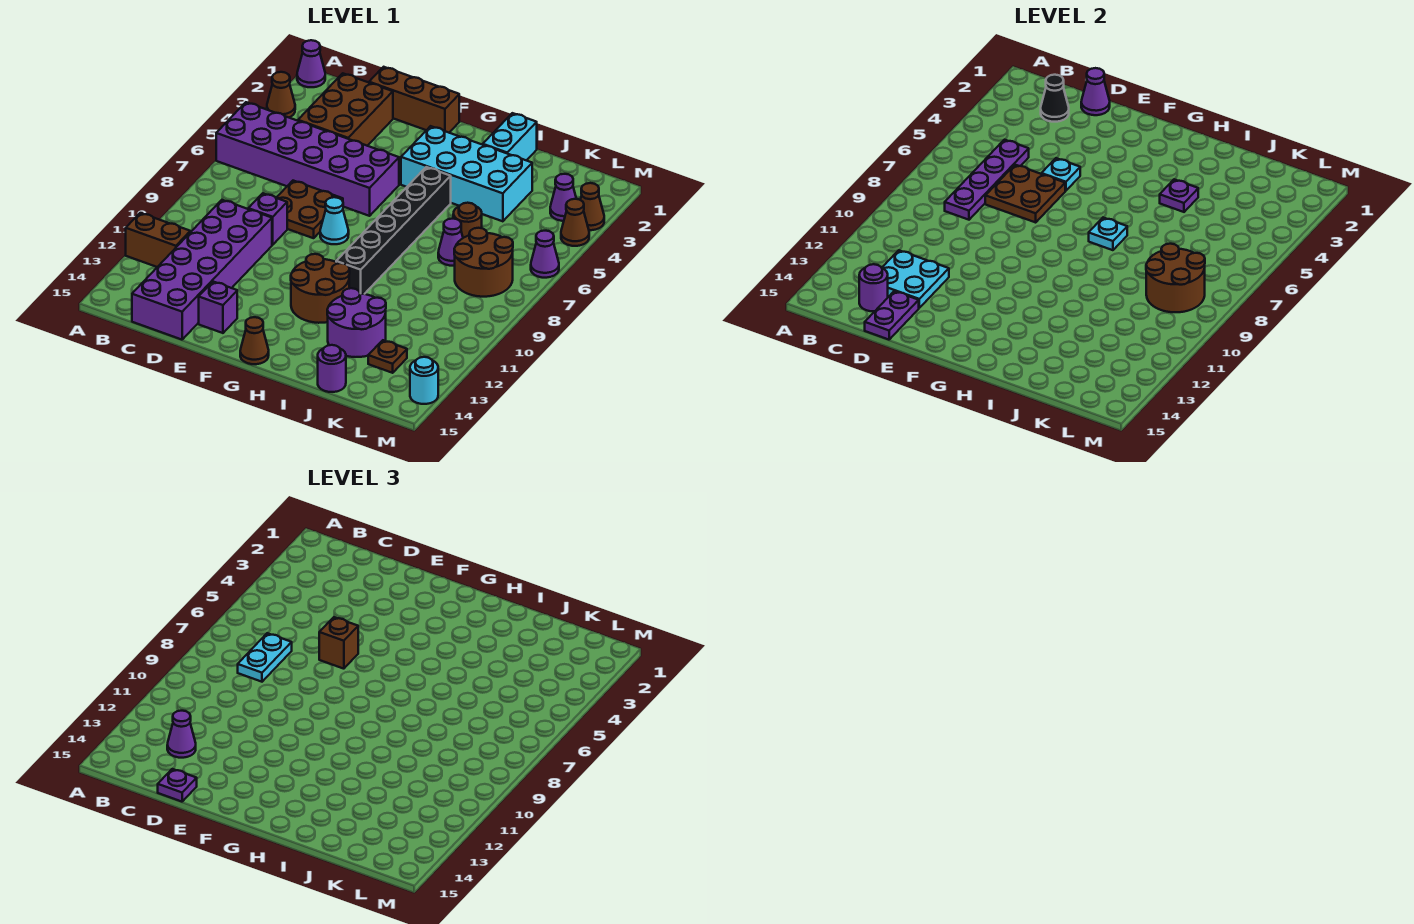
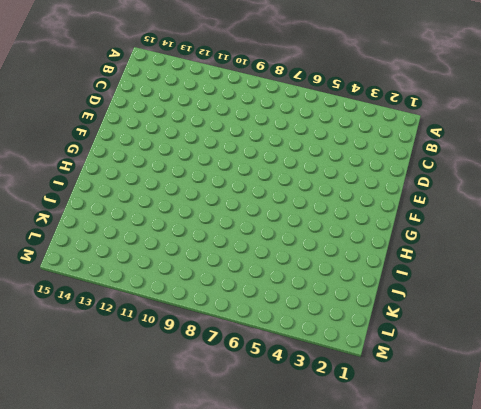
none -> purple 1x1 cone [297,40,325,87]
none -> brown 1x1 cone [267,72,295,117]
none -> purple 2x6 brick [216,102,399,216]
none -> brown 1x2 brick [126,213,190,267]

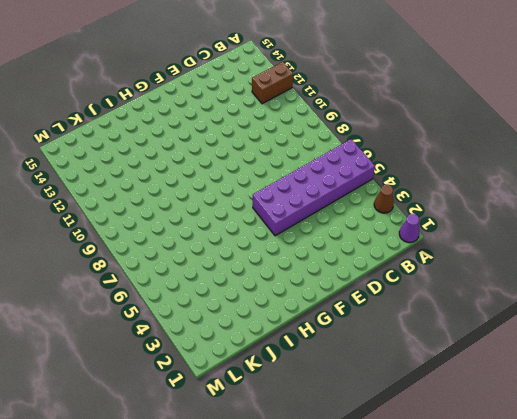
none -> brown 2x3 brick [298,73,393,146]
none -> purple 2x6 brick [132,200,272,340]
none -> brown 1x3 brick [369,67,459,133]
none -> brown 2x2 plate [276,181,343,238]

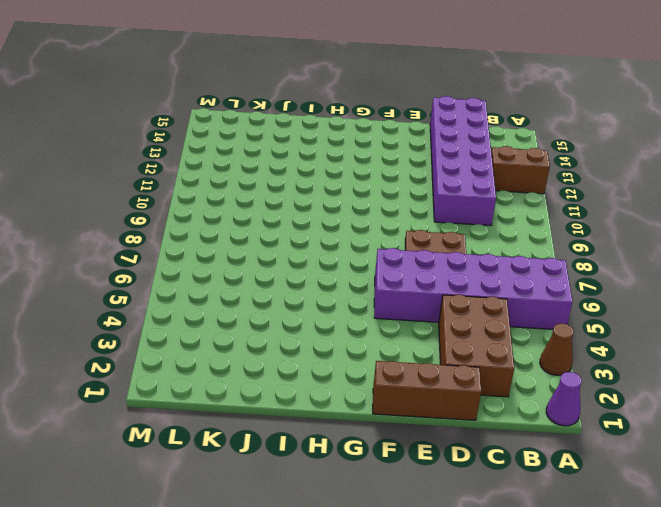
none -> purple 1x1 brick [248,193,287,245]
none -> purple 1x1 brick [199,282,237,333]
none -> cyan 1x1 cone [320,197,349,244]
none -> cyan 2x4 brick [401,126,532,221]

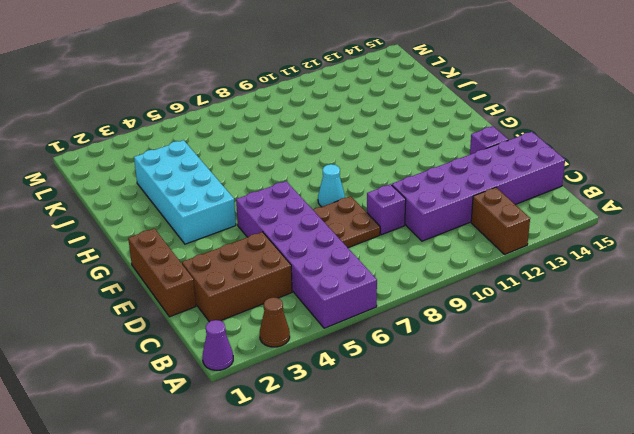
none -> brown 2x2 round brick [291,254,350,323]
none -> brown 1x1 cone [240,317,269,364]
none -> black 1x6 brick [336,167,451,294]
none -> cyan 1x2 brick [483,113,537,161]

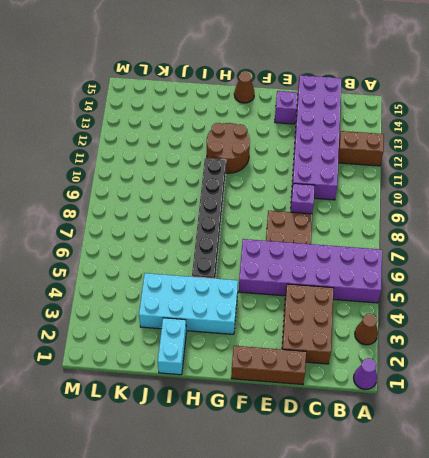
none -> cyan 1x1 cone [320,197,349,244]
none -> purple 2x2 round brick [327,288,386,357]
none -> brown 1x1 round brick [453,203,482,238]
none -> purple 1x1 cone [438,219,463,266]

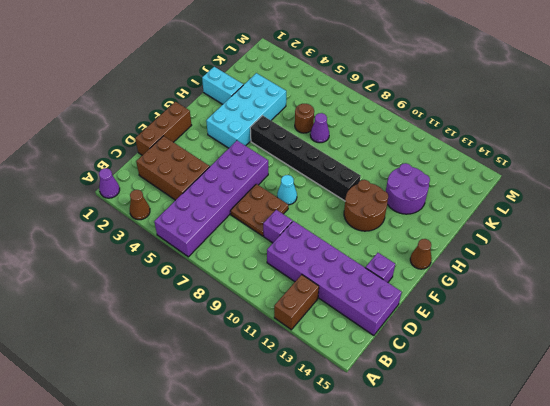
none -> purple 1x1 round brick [318,345,346,392]
none -> brown 2x2 round brick [454,228,513,297]
none -> brown 1x1 plate [368,340,407,373]
none -> purple 1x1 cone [550,174,576,221]

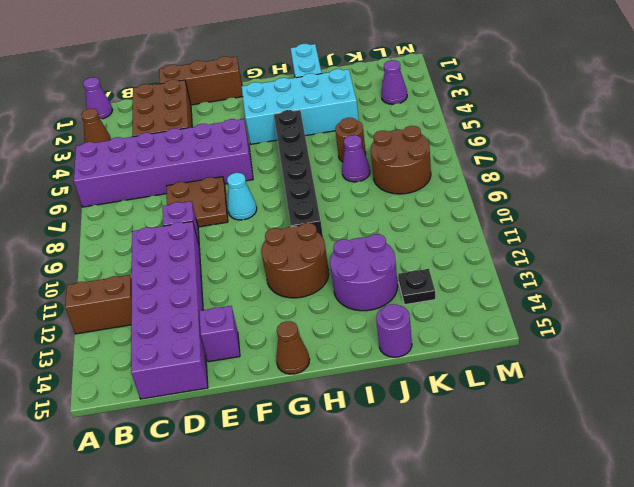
black 1x1 plate [398,269,436,305] -> brown 1x1 plate [368,340,407,373]
none -> brown 1x1 cone [580,183,604,230]
none -> brown 1x1 cone [561,199,589,246]
none -> purple 1x1 cone [531,231,559,278]
none -> cyan 1x1 round brick [410,357,438,404]

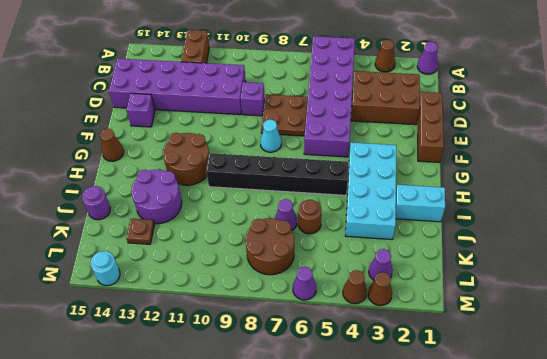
none -> black 1x1 cone [1041,75,1069,122]
none -> purple 1x4 plate [945,140,1029,220]
none -> cyan 2x2 plate [882,250,949,308]
none -> purple 1x1 round brick [859,264,888,311]

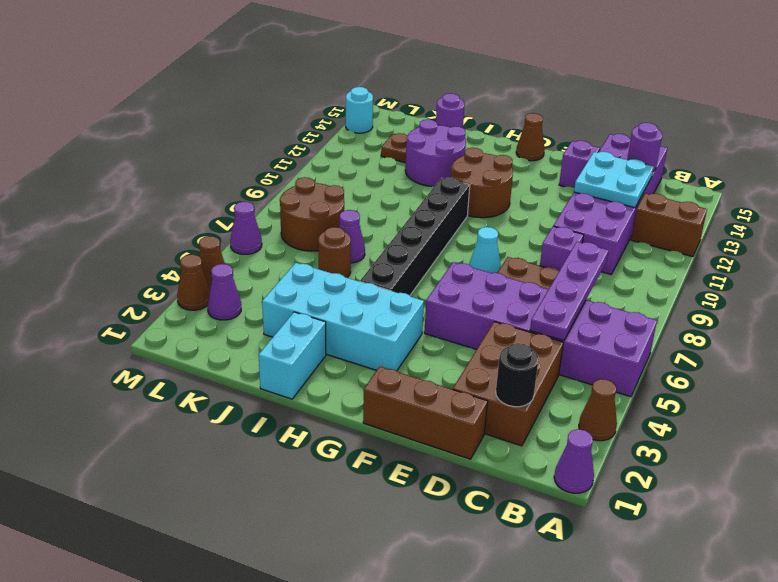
black 1x1 round brick [496,343,539,407] -> black 1x1 cone [1041,75,1069,122]
none -> purple 1x1 cone [1081,68,1110,115]
none -> brown 2x2 plate [985,165,1065,222]
none -> purple 1x2 plate [865,291,919,340]
none -> cyan 1x1 plate [1041,158,1080,191]

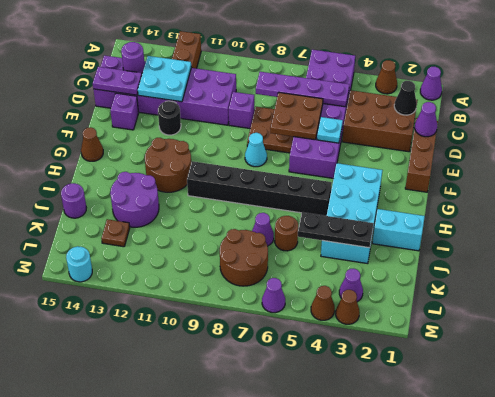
black 1x1 round brick [158,101,181,135] -> none
black 1x3 plate [298,212,374,248] -> none
none -> cyan 1x1 plate [1089,218,1127,250]
none -> purple 1x1 plate [1160,179,1198,212]
none -> brown 2x2 round brick [1146,244,1205,312]
none -> cyan 1x2 plate [238,633,292,682]

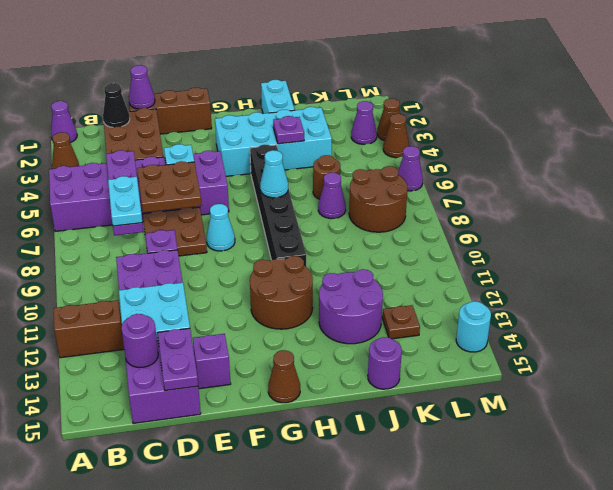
cyan 1x1 cone [260,150,288,198] -> cyan 1x1 plate [1089,218,1127,250]
none -> brown 2x2 round brick [1146,244,1205,312]
none -> purple 1x1 cone [167,711,196,758]
none -> purple 1x1 plate [158,769,197,802]
none -> brown 1x1 brick [319,617,358,669]

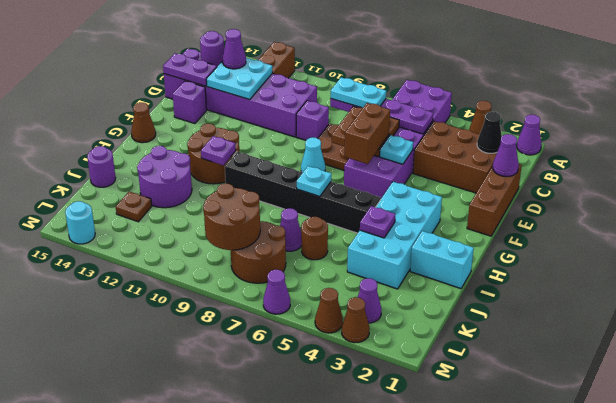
brown 1x2 brick [344,103,390,164] -> brown 1x1 brick [319,617,358,669]
purple 1x1 plate [201,136,236,165] -> purple 1x1 plate moved to [158,769,197,802]

